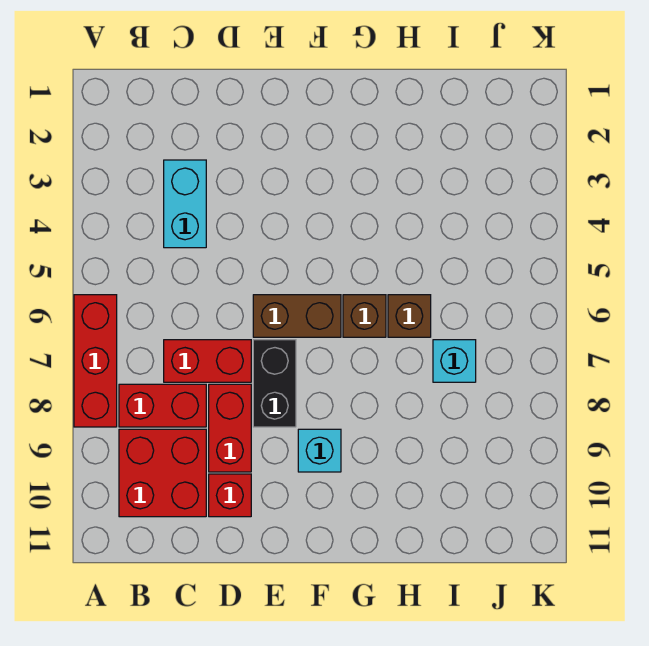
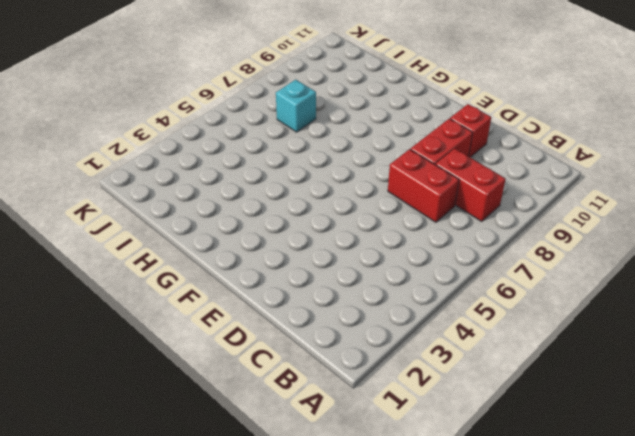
none -> red 1x3 brick [74,295,117,427]
none -> red 2x2 brick [119,429,206,517]
none -> cyan 1x2 brick [164,160,206,248]

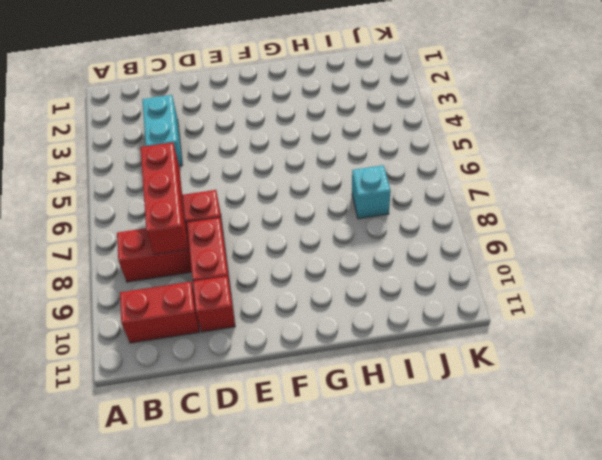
red 1x2 brick [120,282,200,343] -> red 2x2 brick [119,429,206,517]
red 1x3 brick [140,142,188,255] -> red 1x3 brick moved to [74,295,117,427]
none -> brown 1x2 brick [253,295,341,337]
none -> black 1x2 brick [253,340,296,427]
none -> cyan 1x1 brick [298,429,341,472]

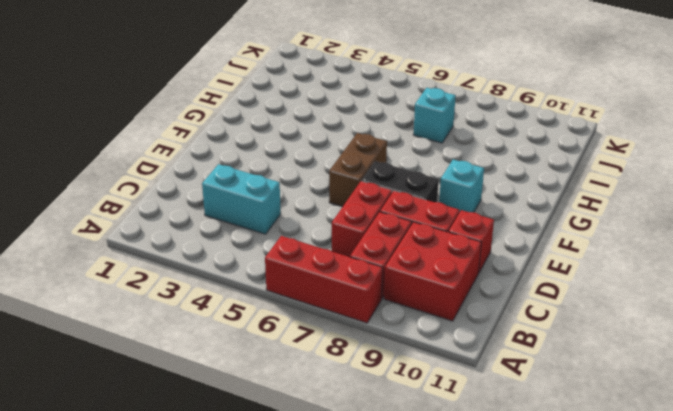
none -> brown 1x1 brick [343,295,386,337]
none -> brown 1x1 brick [388,295,431,337]

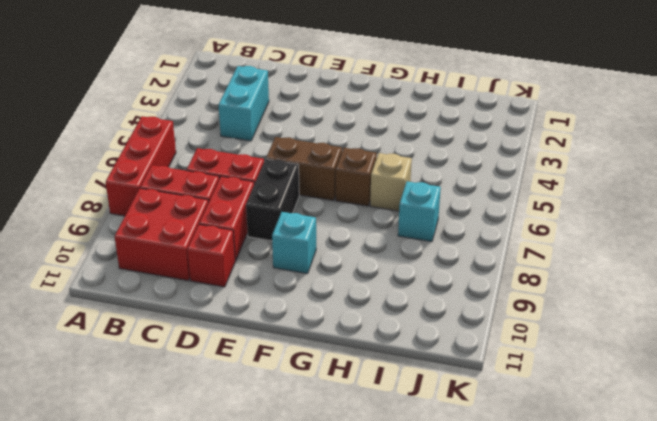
tan 1x1 brick [370,153,412,211] -> brown 1x1 brick [388,295,431,337]

